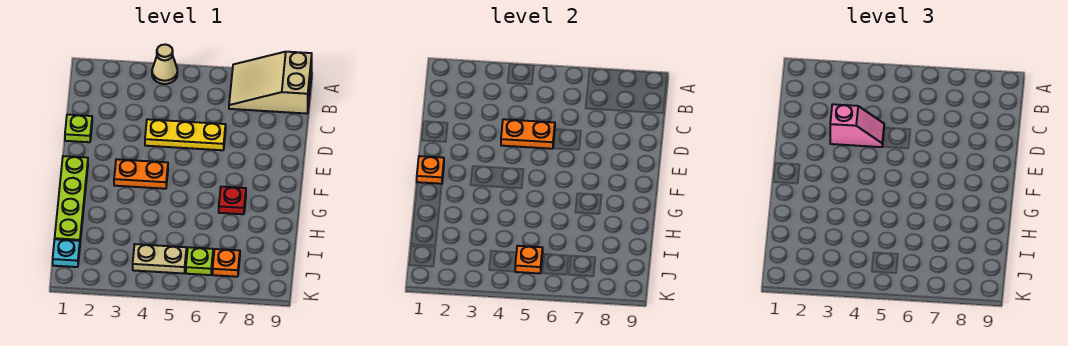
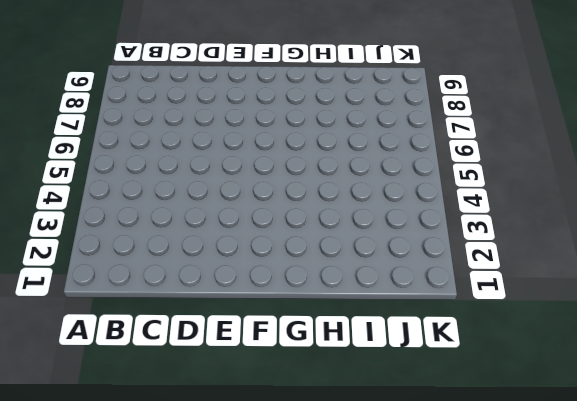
none -> tan 1x1 cone [152,44,177,84]
none -> tan 2x3 slope [229,52,312,114]
none -> lime 1x1 plate [65,115,92,142]

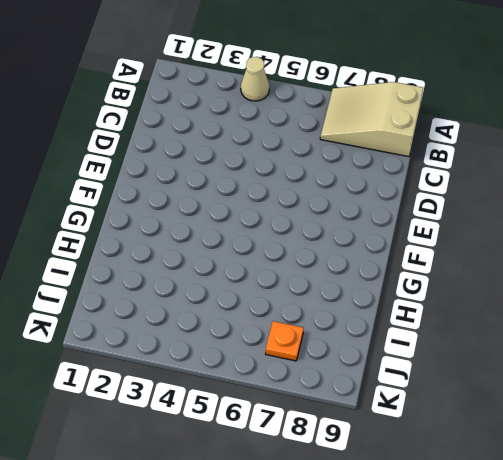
none -> lime 1x1 plate [65,115,92,142]
none -> yellow 1x3 plate [145,119,226,150]
none -> lime 1x4 plate [55,156,88,241]

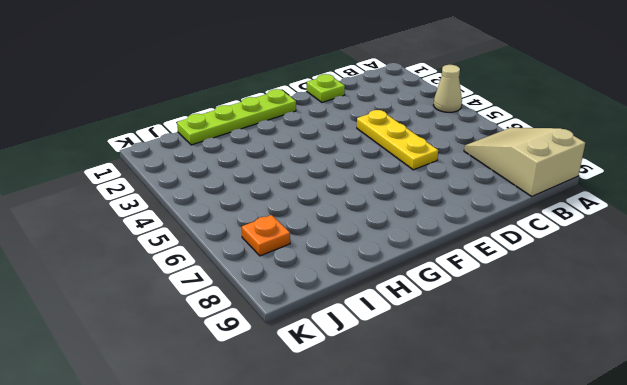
none -> orange 1x2 plate [114,159,168,189]
none -> red 1x1 plate [219,187,246,214]
none -> cyan 1x1 plate [53,239,80,267]

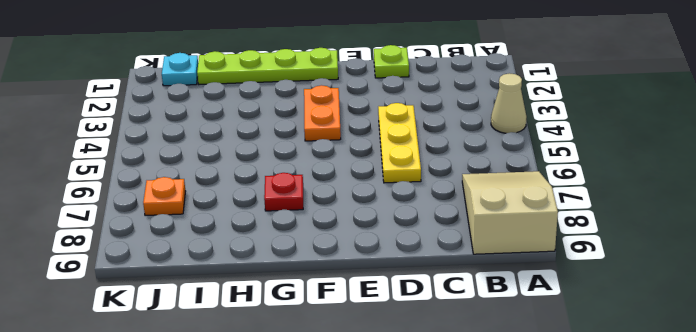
none -> tan 1x2 plate [133,244,187,273]
none -> lime 1x1 plate [186,247,213,275]
none -> orange 1x2 plate [501,119,555,149]

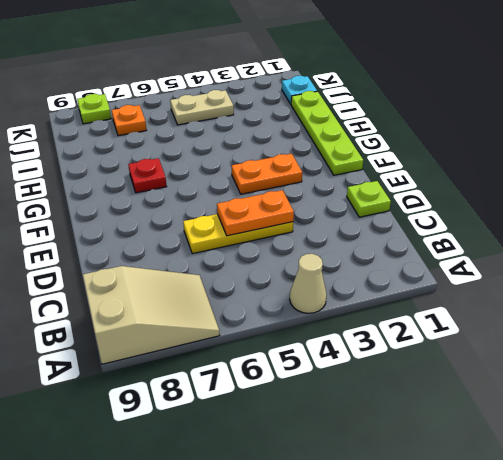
lime 1x1 plate [77,94,111,124] -> lime 1x1 plate moved to [186,247,213,275]
none -> orange 1x1 plate [417,156,444,184]
none -> orange 1x1 plate [515,246,543,273]
none -> pink 1x2 slope [830,104,884,147]

